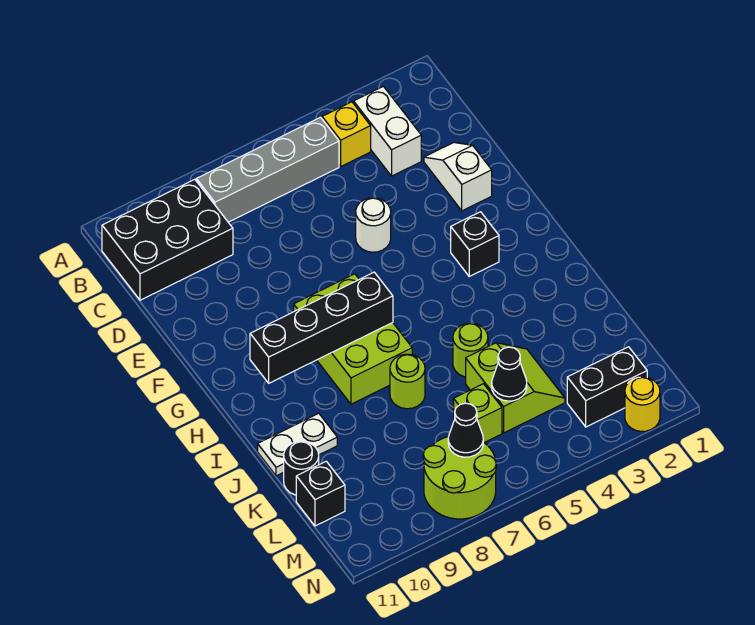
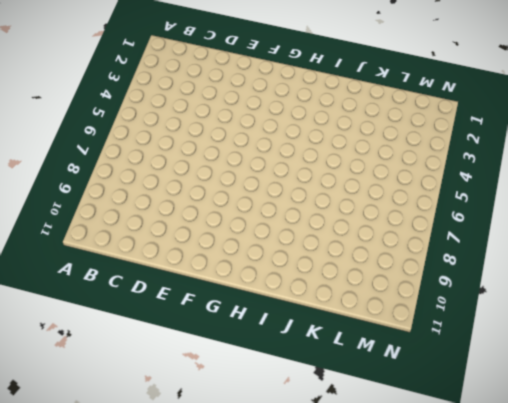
none -> white 1x2 brick [354,86,421,176]
none -> yellow 1x1 brick [322,102,371,166]
none -> grey 1x4 brick [196,117,339,222]

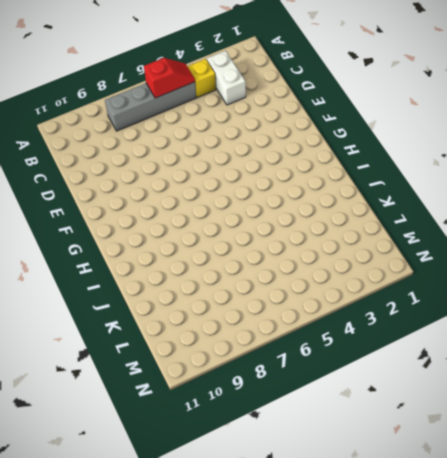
red 1x2 slope [144,58,195,98] -> none
none -> black 2x3 brick [102,179,233,300]
none -> white 1x2 slope [424,143,492,211]
none -> white 1x1 round brick [356,198,391,252]

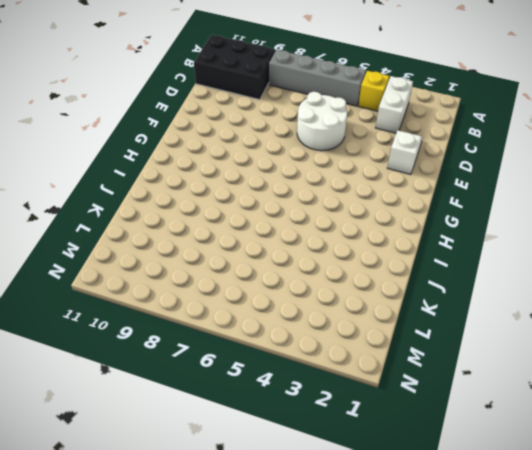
white 2x2 round brick [297,92,347,151] -> white 1x1 round brick [356,198,391,252]
none -> black 1x1 brick [451,212,499,276]
none -> lime 2x3 brick [294,274,412,404]
none -> lime 1x1 round brick [453,323,488,377]

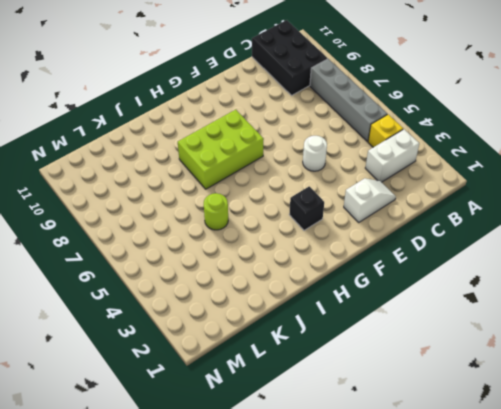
none -> lime 1x1 round brick [390,354,425,409]
none -> white 1x2 plate [258,413,337,476]
none -> lime 2x2 slope [466,343,565,433]

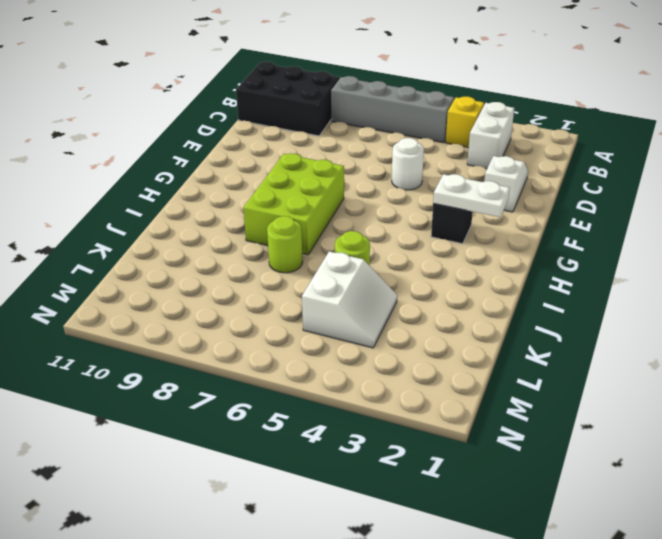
white 1x2 plate [433,174,510,217] -> white 1x2 plate moved to [258,413,337,476]
white 2x2 slope [302,252,397,348] -> lime 2x2 slope [466,343,565,433]
none -> black 1x1 round brick [284,441,319,495]
none -> lime 1x1 brick [454,384,502,443]
none -> black 1x1 brick [296,461,345,526]

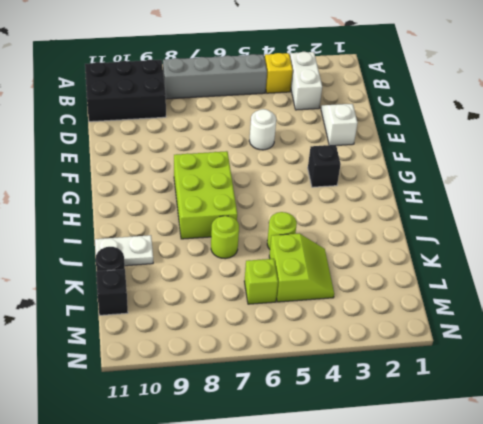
none -> black 1x2 brick [567,347,647,427]
none -> lime 2x2 round brick [423,437,496,519]
none -> yellow 1x1 round brick [625,377,660,431]

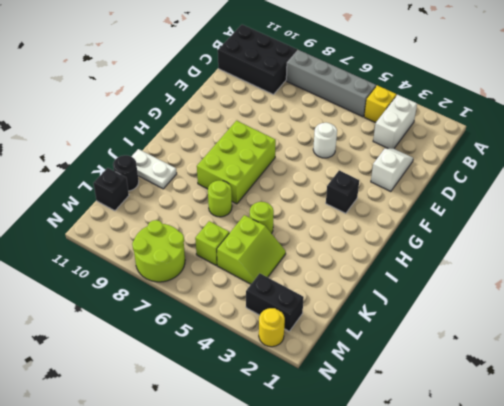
none -> black 1x4 brick [250,272,393,383]
none -> black 1x1 cone [492,347,527,401]
none -> black 1x1 cone [448,403,483,457]

